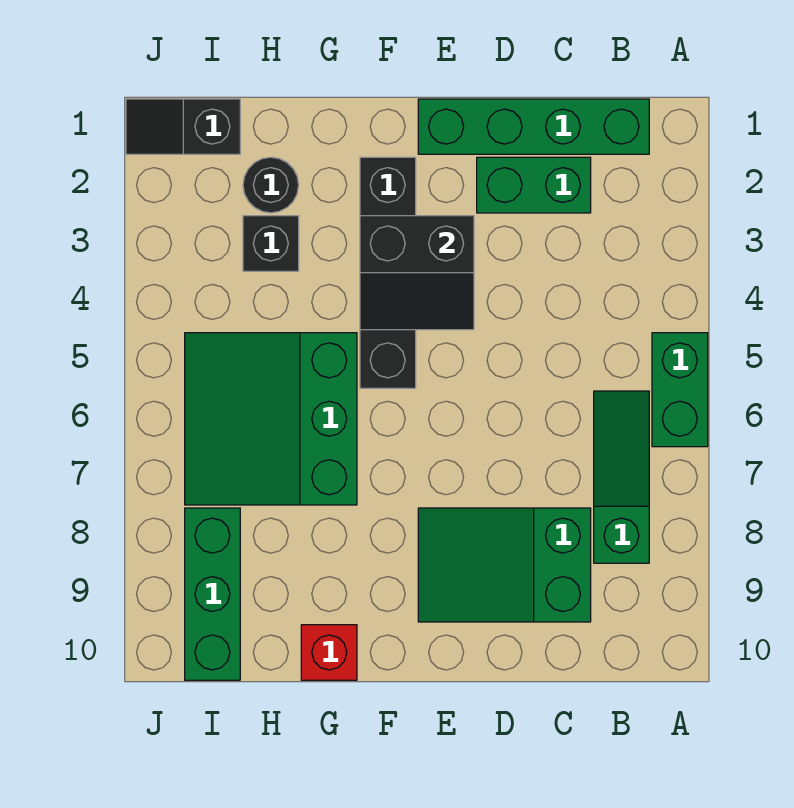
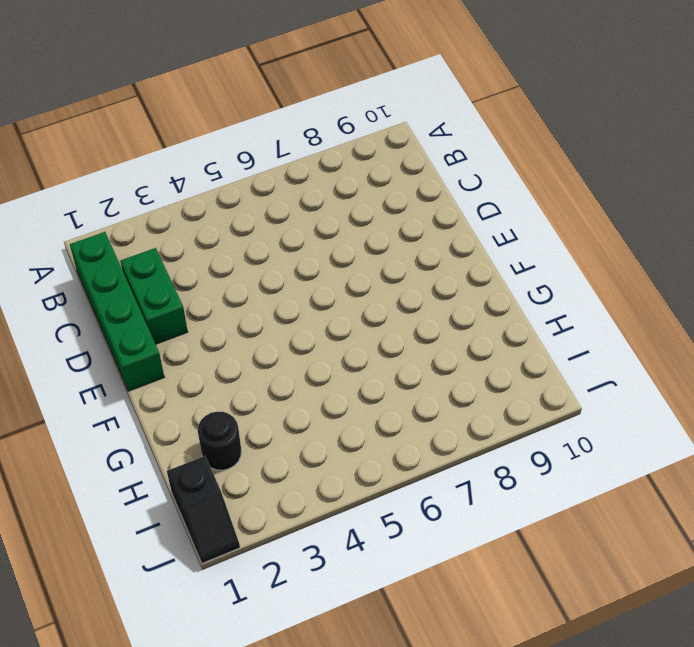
none -> green 1x2 brick [652,333,708,447]
none -> green 1x3 slope [594,391,649,563]
none -> green 2x3 slope [418,508,591,622]

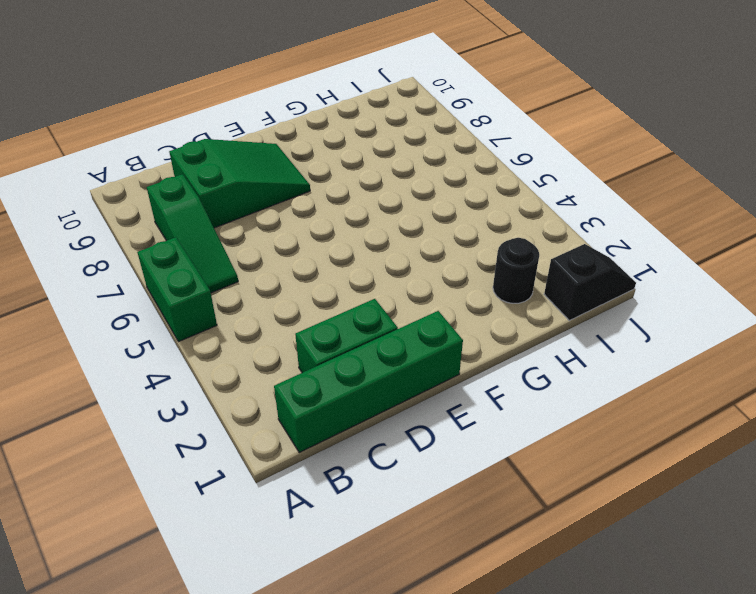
none -> black 1x4 brick [360,157,416,388]
none -> green 3x3 slope [185,333,357,505]
none -> red 1x1 brick [301,625,357,680]

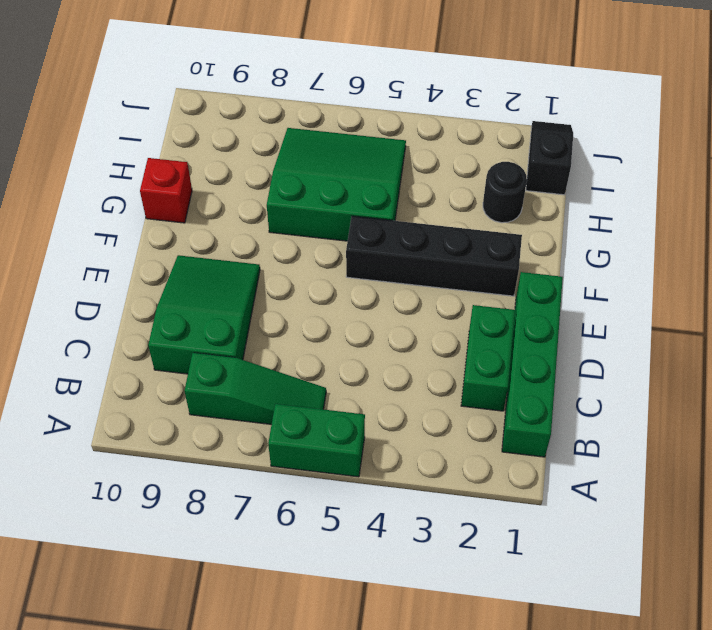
none -> black 1x1 brick [243,216,299,271]
none -> green 1x3 brick [185,508,240,680]
none -> black 2x2 slope [360,216,474,330]

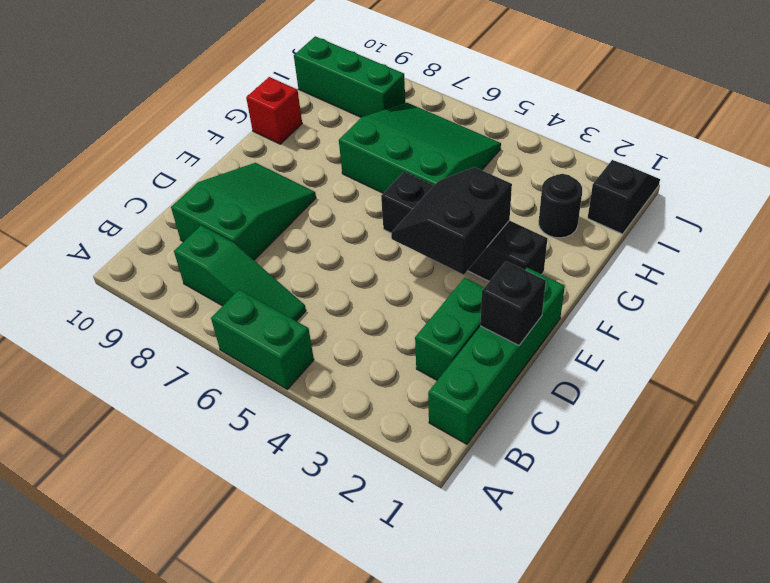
black 1x1 brick [480,261,546,345] -> black 1x1 brick moved to [243,216,299,271]

